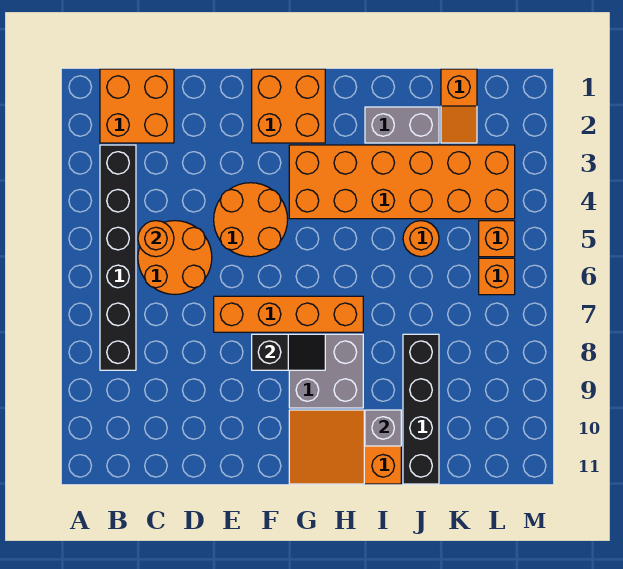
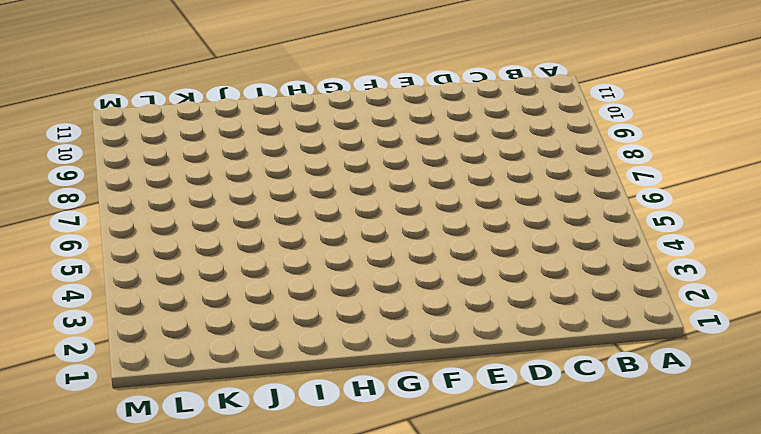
none -> orange 2x2 brick [100,69,174,143]
none -> black 1x6 brick [100,145,136,370]
none -> orange 2x2 round brick [138,221,212,294]

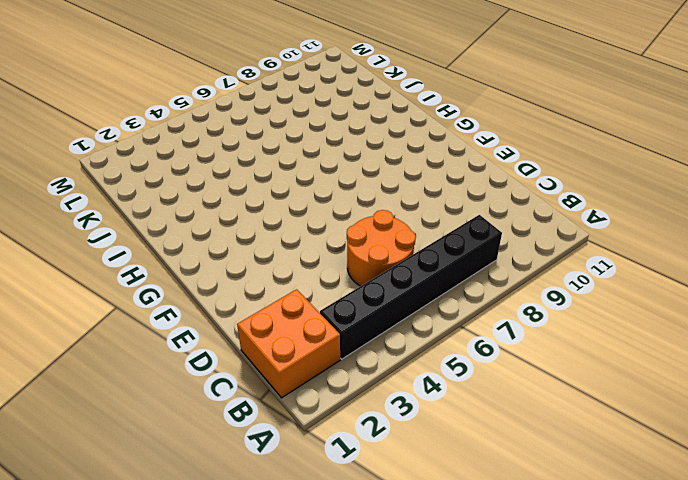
none -> orange 2x2 round brick [214,183,288,257]
none -> orange 1x4 brick [214,296,363,332]
none -> orange 2x2 brick [252,69,325,143]

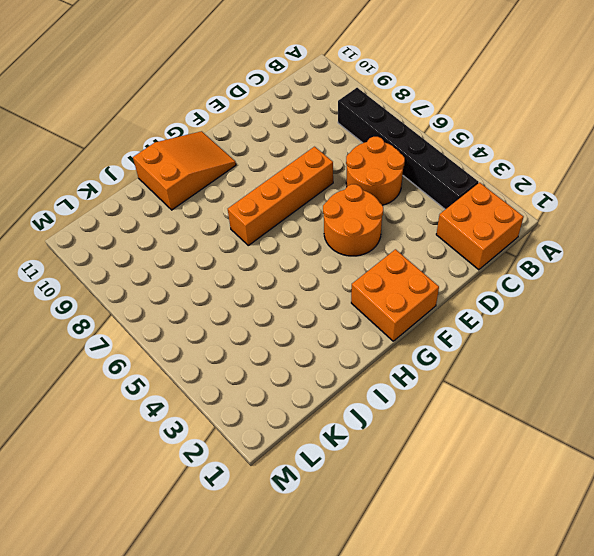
none -> orange 2x6 brick [289,145,515,219]
none -> grey 2x2 brick [289,334,363,408]
none -> grey 1x2 brick [365,107,439,143]

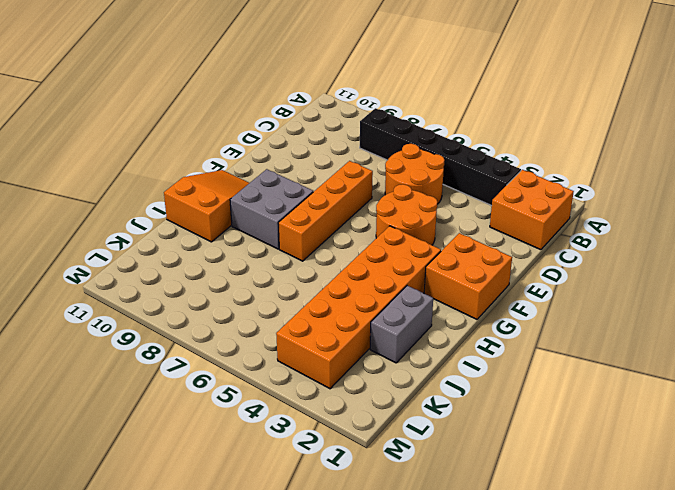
none -> orange 1x1 round brick [403,221,439,257]
none -> black 1x4 brick [403,334,439,484]
none -> orange 1x2 slope [441,69,477,143]

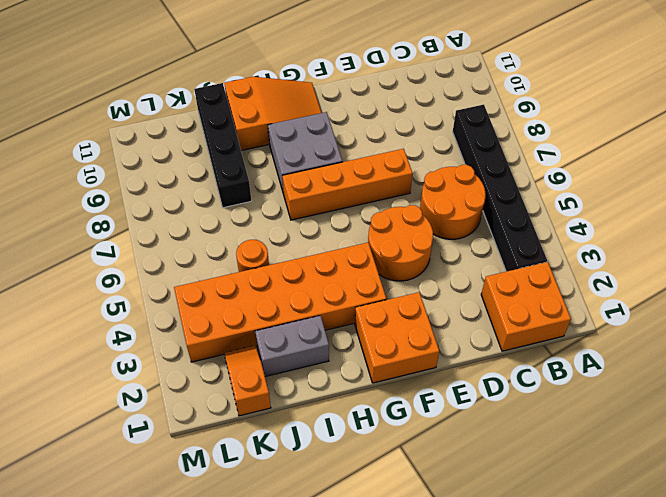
none -> orange 1x1 brick [479,221,515,257]
none -> orange 1x1 brick [479,258,515,295]
none -> orange 1x1 round brick [138,221,174,257]

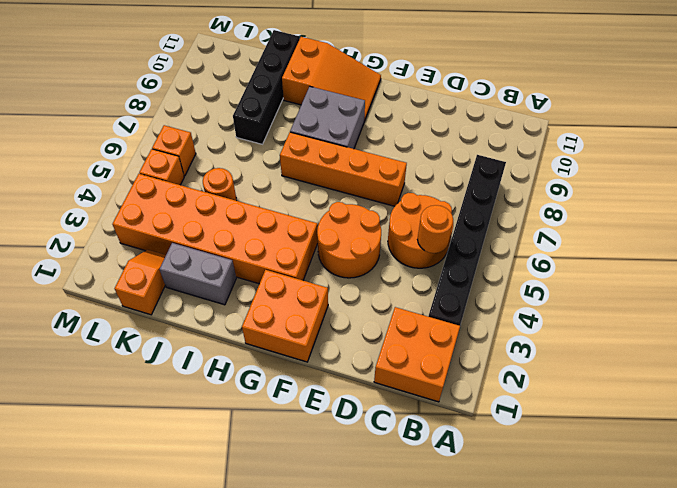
none -> black 1x2 slope [252,334,325,370]
none -> grey 1x1 brick [365,410,401,446]

